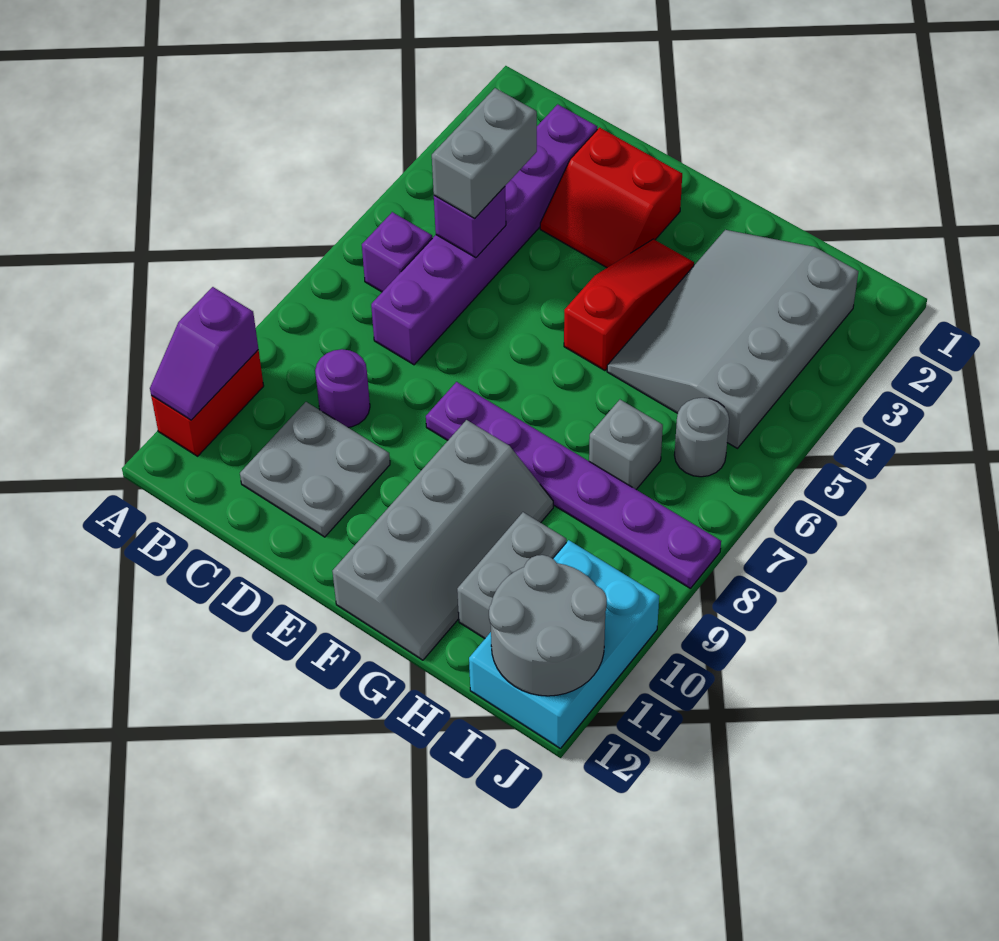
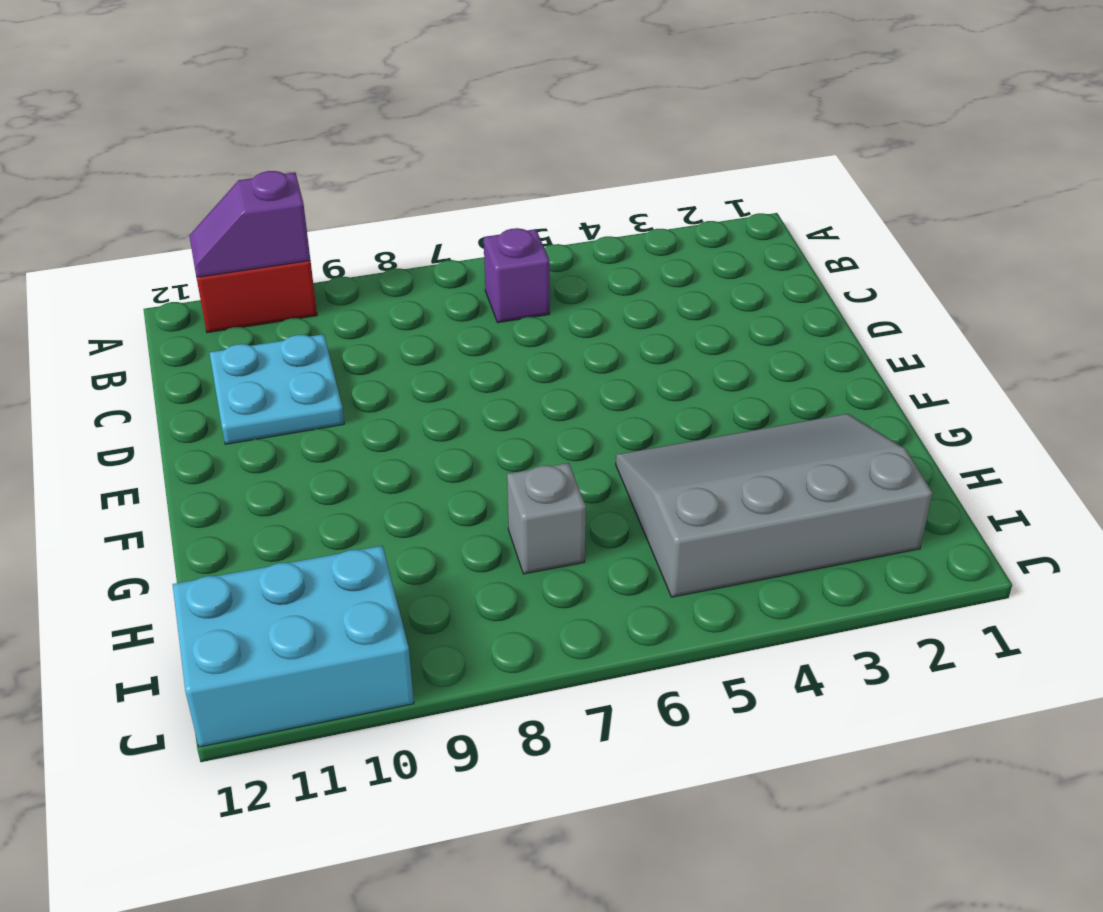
cyan 2x2 plate [210,334,344,444] -> grey 2x2 plate [240,402,390,537]
none -> purple 1x6 brick [371,104,597,365]
none -> purple 1x1 round brick [315,349,370,427]
none -> red 2x2 slope [540,128,682,268]

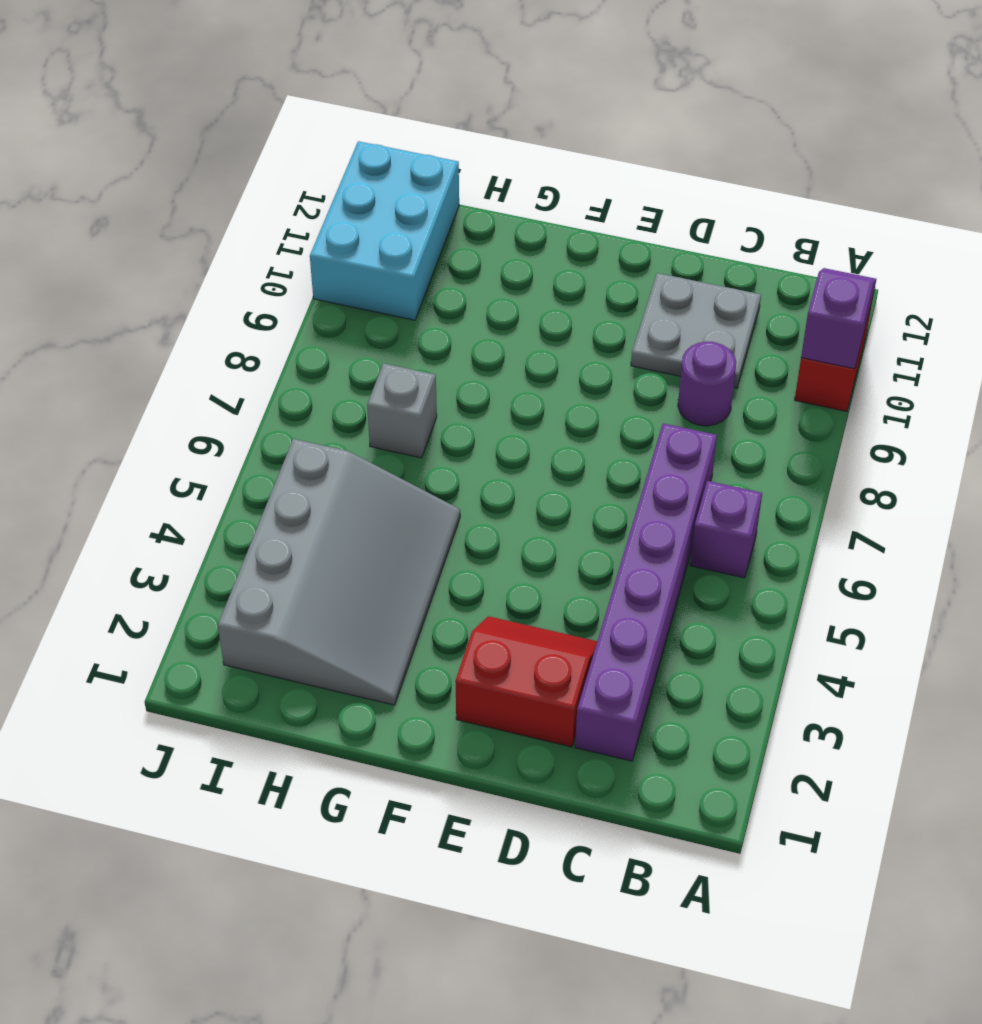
none -> purple 1x6 plate [426,382,721,589]
none -> red 1x3 slope [564,239,694,371]
none -> grey 2x4 slope [332,420,553,660]

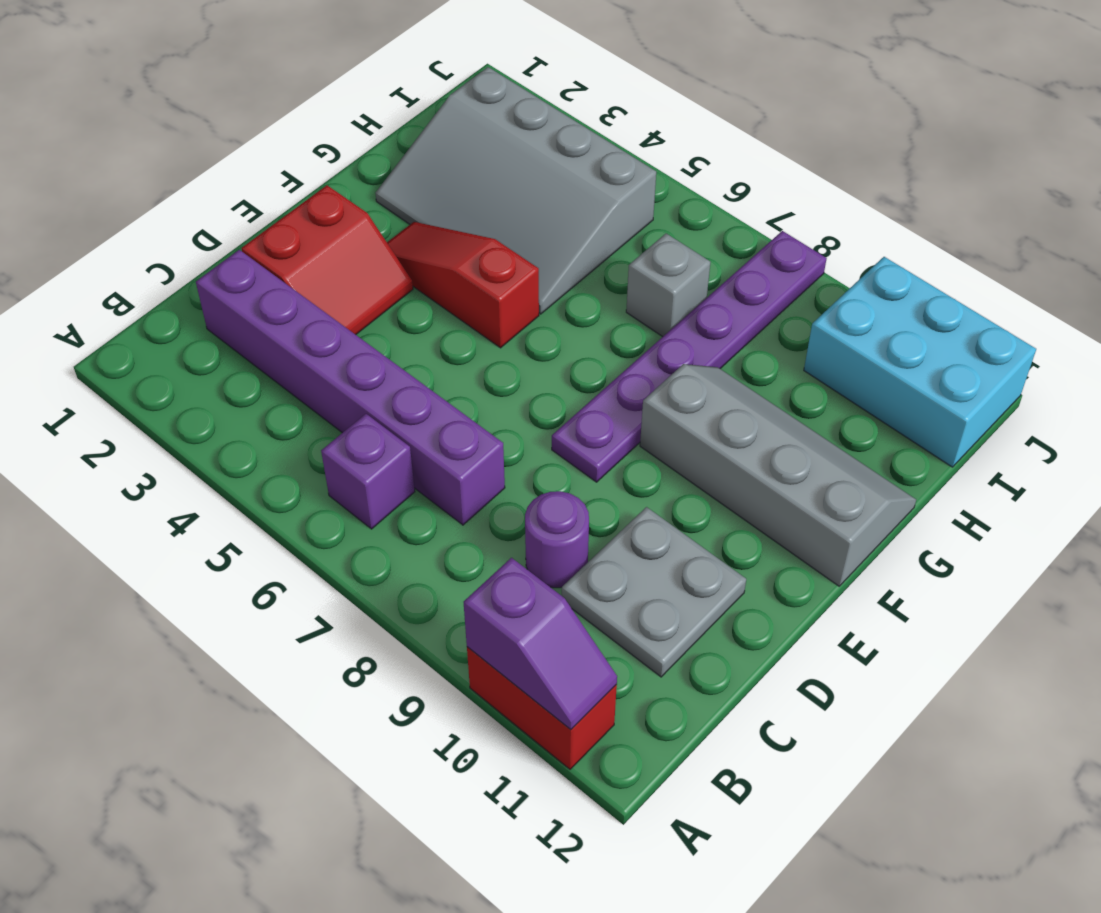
none -> grey 1x2 brick [457,512,566,639]
none -> grey 1x1 round brick [675,398,729,477]
none -> purple 1x1 brick [434,187,506,258]

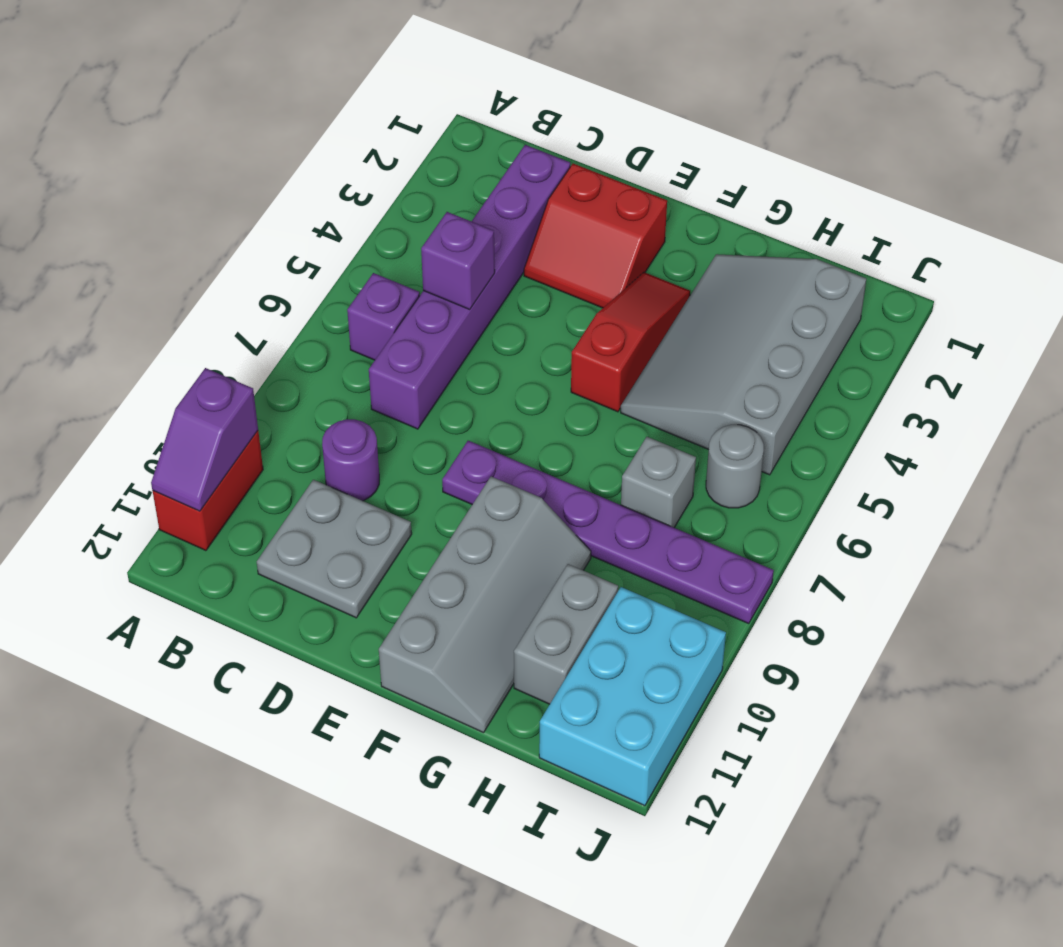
none -> grey 2x2 round brick [489,555,607,696]
none -> grey 1x2 brick [432,88,537,219]

